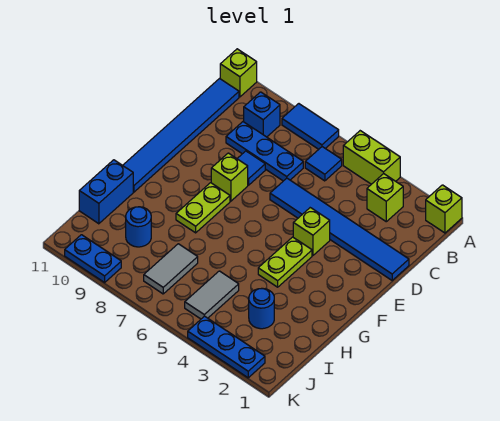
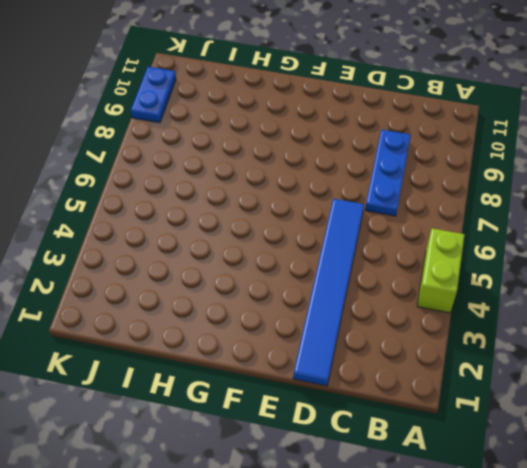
none -> lime 1x1 brick [426,185,462,233]
none -> blue 1x2 tile [282,104,339,149]
none -> lime 1x1 brick [220,49,257,97]

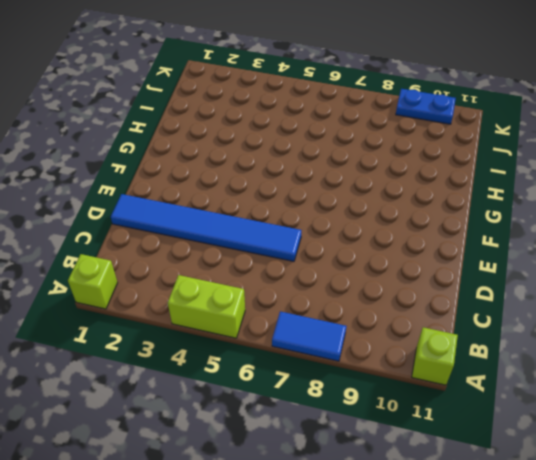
none -> lime 1x1 brick [367,174,403,222]
none -> blue 1x1 tile [305,147,342,181]
none -> blue 1x1 brick [244,92,280,137]

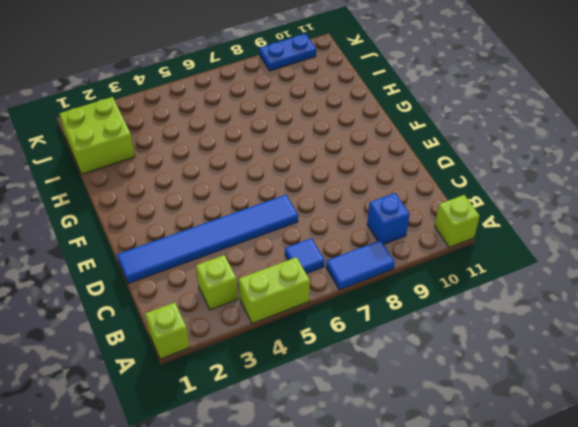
lime 2x2 brick [60,97,135,174] -> none
none -> blue 1x6 tile [123,79,239,192]
none -> blue 1x3 plate [226,122,303,181]
none -> blue 1x1 tile [237,151,265,185]

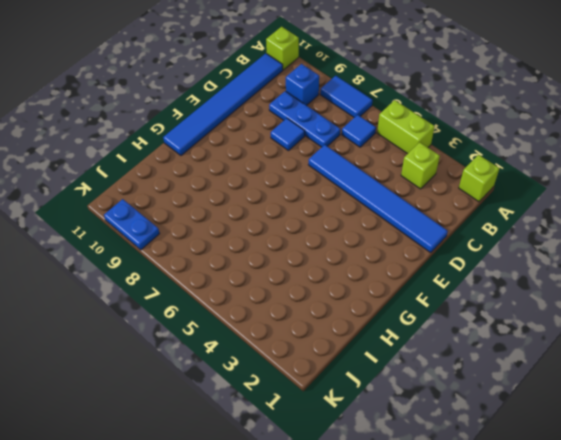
none -> lime 1x1 brick [293,208,330,255]
none -> lime 1x1 brick [211,153,248,201]
none -> lime 1x2 plate [258,237,312,287]

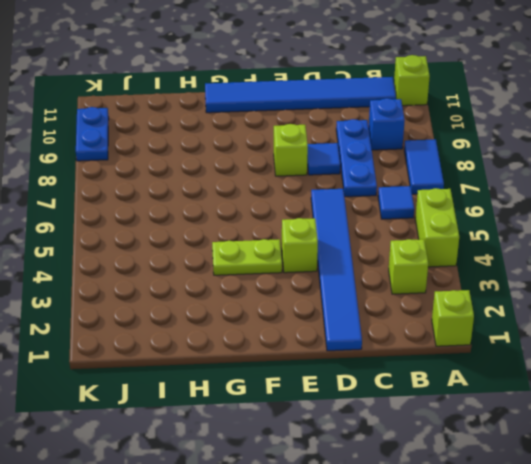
none -> lime 1x2 plate [176,183,230,233]
none -> blue 1x2 brick [79,160,133,224]
none -> blue 1x1 round brick [249,288,274,329]

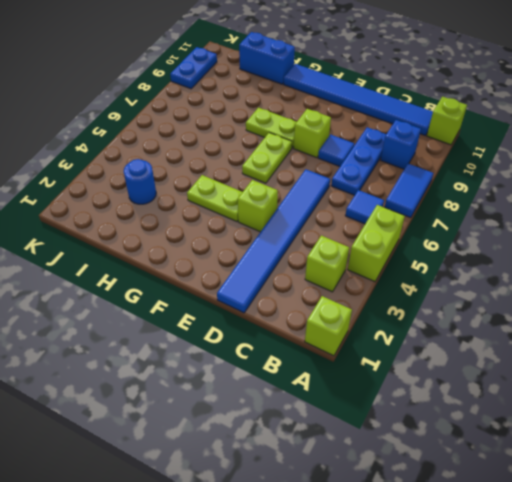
lime 1x2 plate [242,133,292,183] -> none
none -> grey 1x2 tile [185,271,239,319]
none -> grey 1x2 tile [144,244,198,294]
none -> blue 1x1 round brick [126,207,151,247]

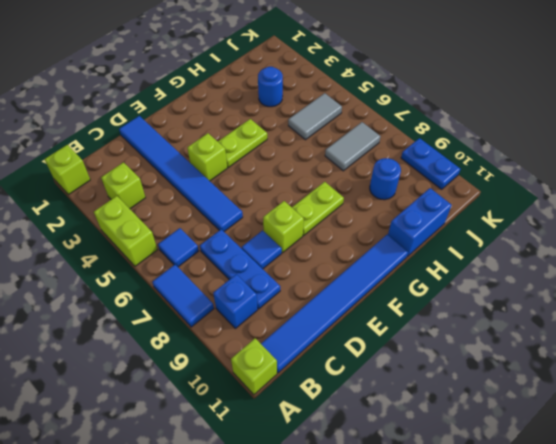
none -> blue 1x3 plate [188,316,265,378]

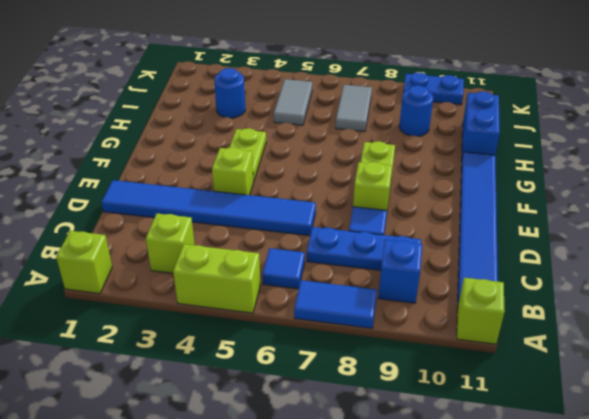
none -> blue 1x3 plate [188,316,265,378]

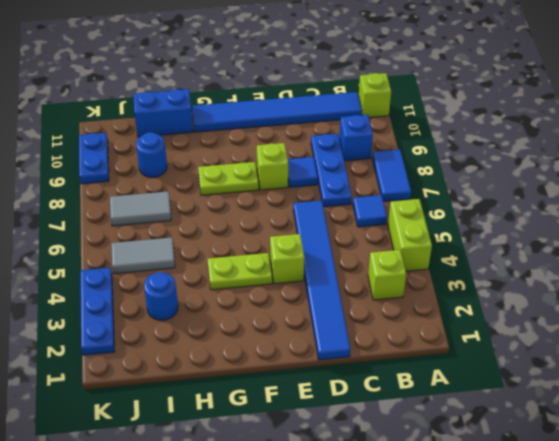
none -> lime 1x1 brick [426,185,462,233]

